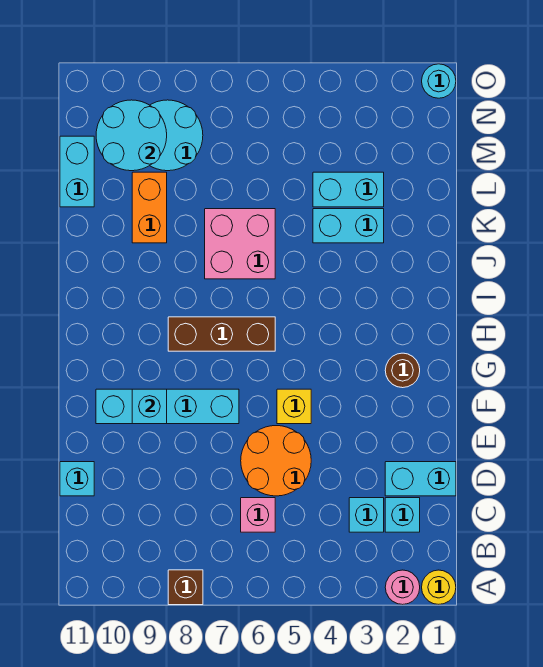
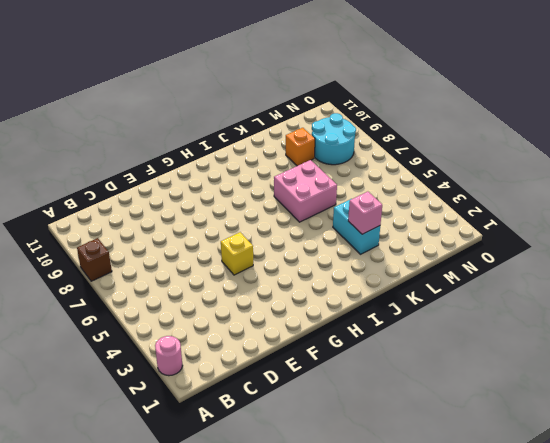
pink 1x1 brick [348,192,382,234] -> pink 1x1 brick moved to [241,498,275,532]
orange 1x1 brick [286,128,315,166] -> orange 1x2 brick [132,172,167,243]
none -> yellow 1x1 round brick [422,570,456,604]
none -> cyan 1x1 brick [385,498,420,532]
none -> cyan 1x1 brick [349,498,384,532]

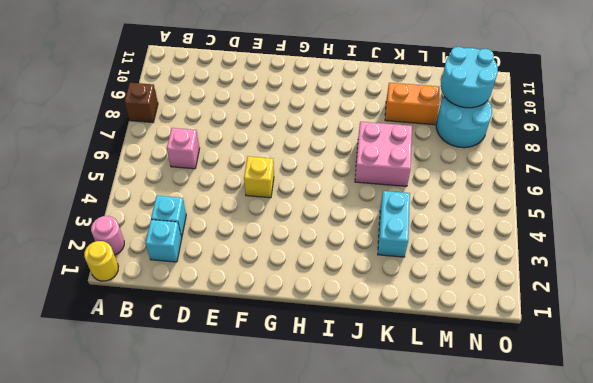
none -> cyan 1x2 brick [385,462,456,496]
none -> orange 2x2 round brick [241,426,311,496]
none -> cyan 1x1 brick [60,462,94,496]

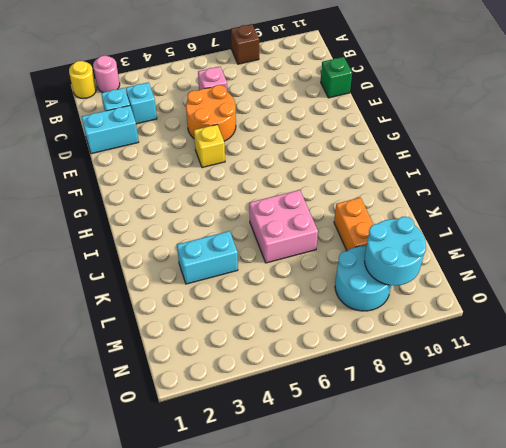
green 1x1 brick [321,57,352,98] -> cyan 1x1 brick [60,462,94,496]
none -> cyan 1x4 brick [96,389,239,424]
none -> brown 1x1 round brick [385,353,420,388]
none -> brown 1x3 brick [168,317,275,351]

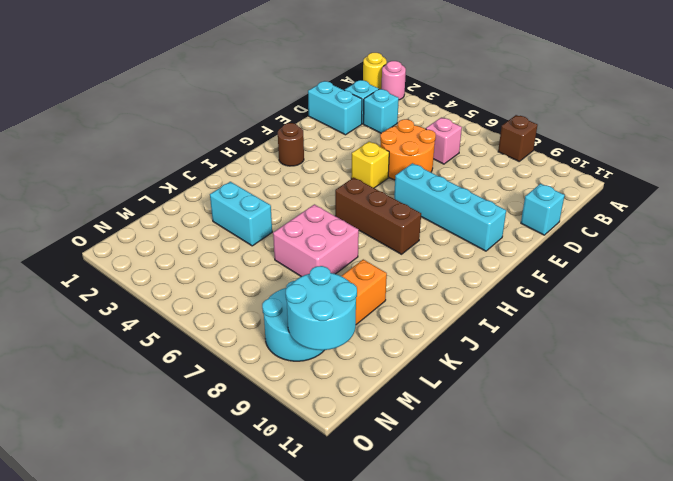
none -> cyan 1x2 brick [313,172,384,207]
none -> cyan 1x2 brick [60,136,94,207]
none -> cyan 1x1 round brick [422,64,456,98]

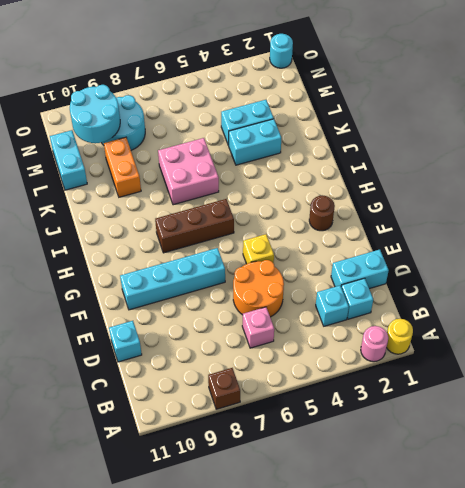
none -> cyan 1x1 brick [132,389,167,424]

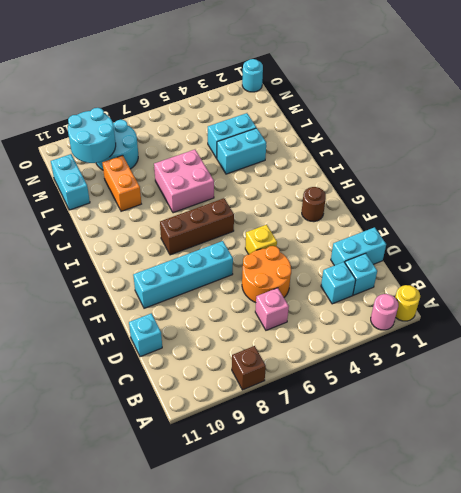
none -> cyan 1x1 brick [132,389,167,424]

